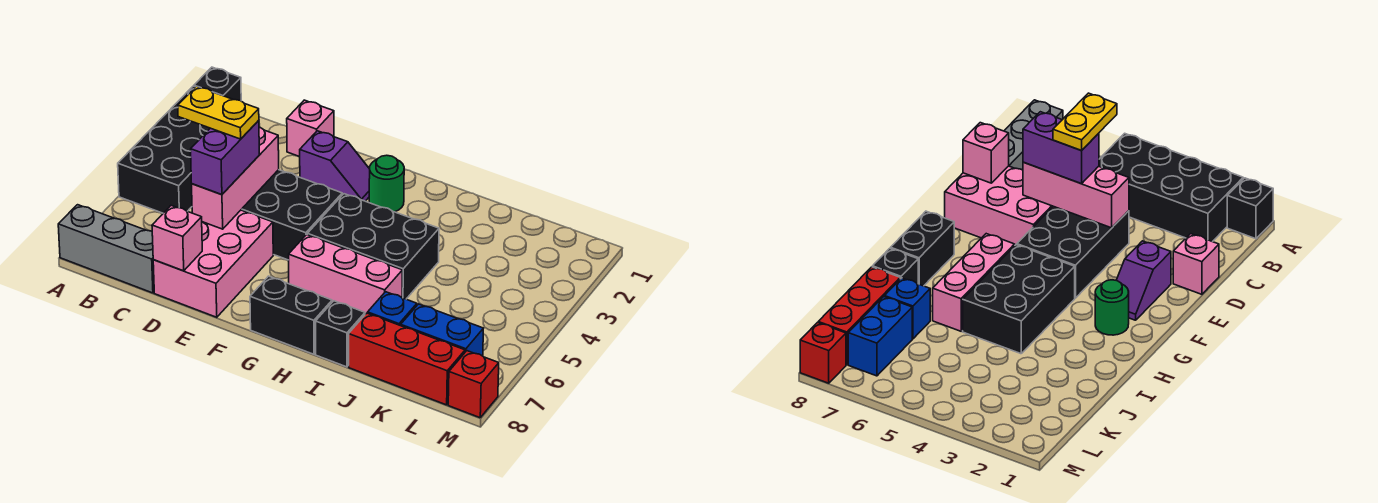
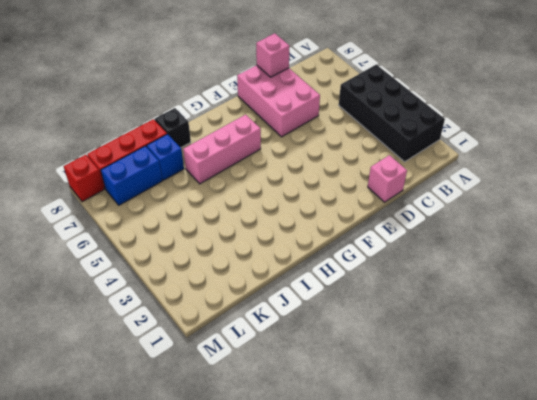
none -> black 1x1 brick [194,67,241,101]
none -> grey 1x3 brick [58,205,154,293]
none -> black 2x3 brick [241,170,342,260]

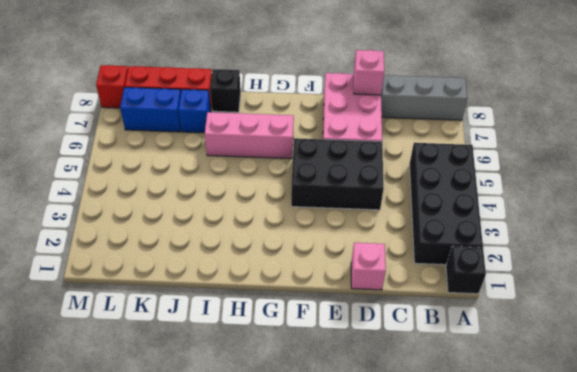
none -> purple 1x2 slope [300,131,370,201]
none -> green 1x1 round brick [369,155,404,212]
none -> black 2x3 brick [307,194,439,299]

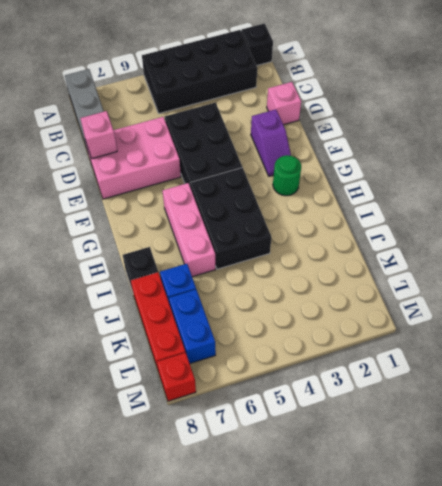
none -> black 1x2 brick [250,276,332,354]
none -> pink 1x3 brick [192,127,279,229]
none -> purple 1x2 brick [191,120,259,194]

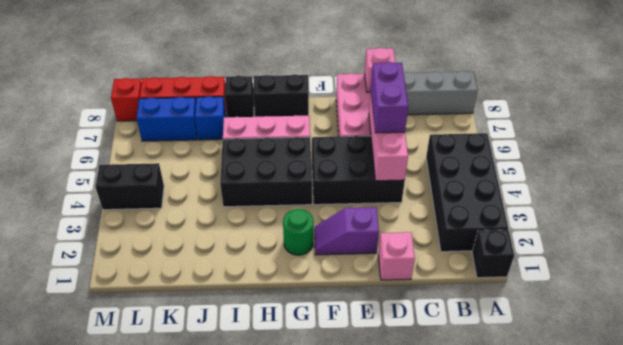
black 1x2 brick [96,163,164,210] -> none
none -> yellow 1x2 plate [178,86,259,139]

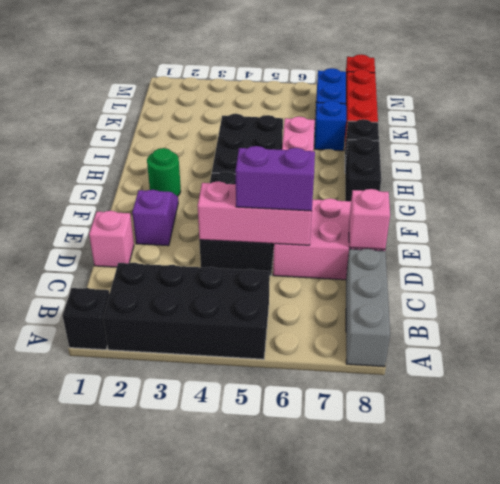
none -> yellow 1x2 plate [178,86,259,139]

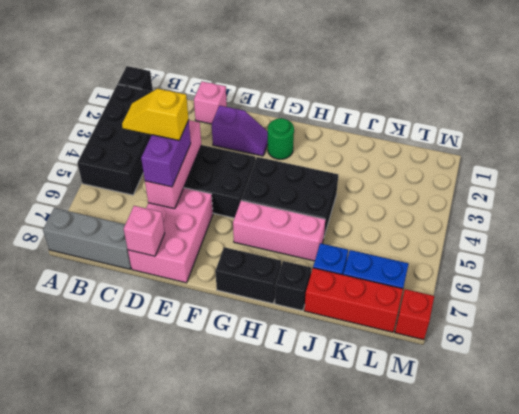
yellow 1x2 slope [122,89,189,140] -> yellow 1x2 plate [178,86,259,139]

